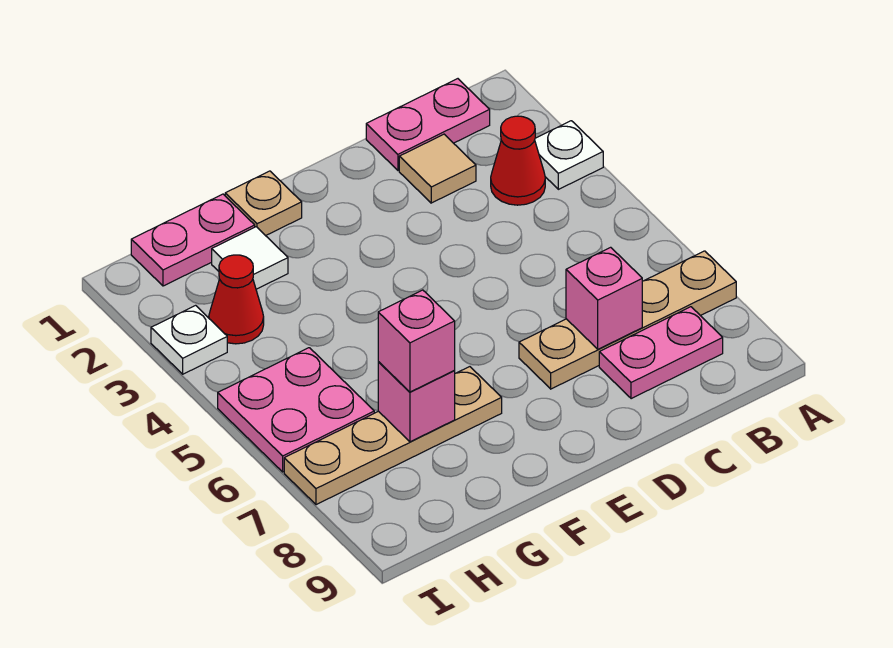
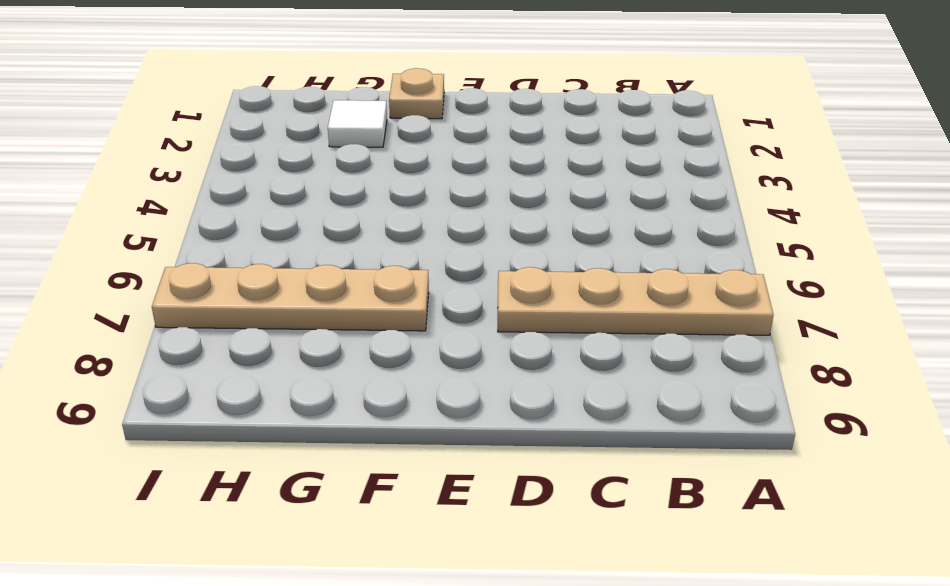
none -> white 1x1 plate [535,121,603,189]
none -> pink 1x2 plate [366,79,490,170]
none -> red 1x1 cone [491,116,545,205]

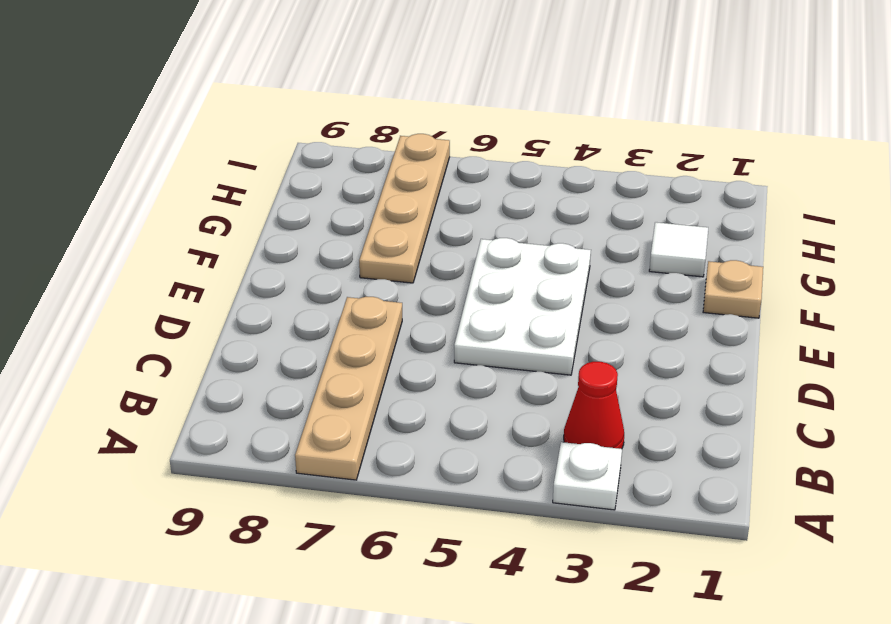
white 2x3 plate [454,238,591,375] -> none
none -> pink 1x2 plate [366,79,490,170]
none -> pink 1x2 plate [599,307,723,399]
none -> tan 1x1 tile [399,134,476,203]

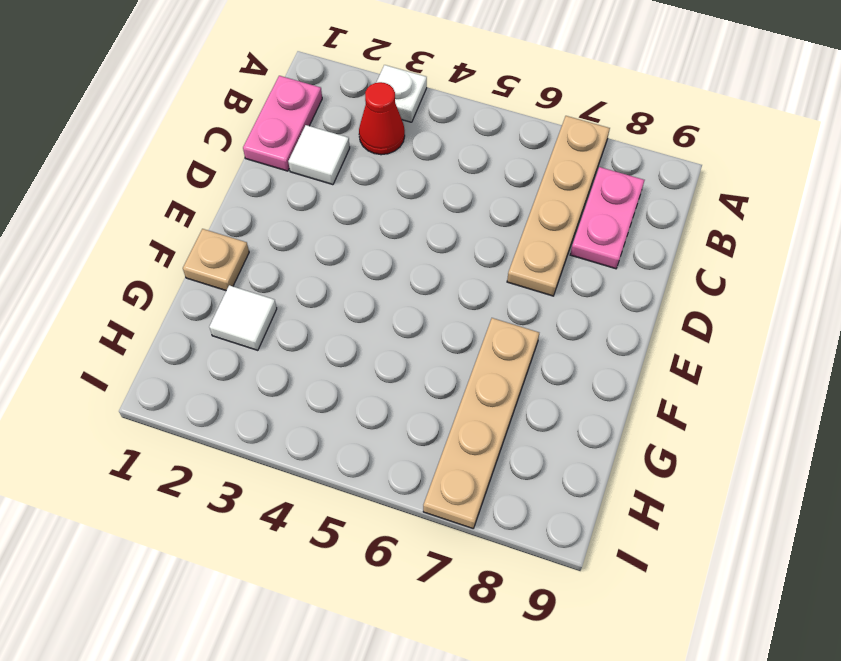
white 1x1 tile [288,125,350,185] -> tan 1x1 tile [399,134,476,203]
none -> pink 1x2 plate [131,194,255,286]
none -> red 1x1 cone [209,255,264,344]
none -> pink 2x2 plate [218,348,374,472]

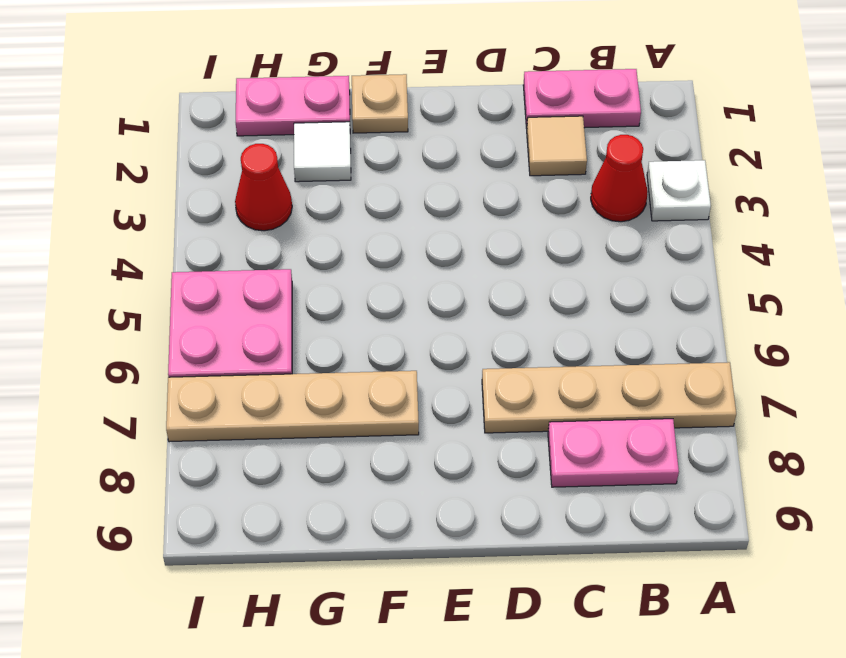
none -> white 1x1 plate [151,305,227,374]
none -> pink 1x1 brick [566,247,642,349]
none -> pink 1x1 brick [378,362,455,442]

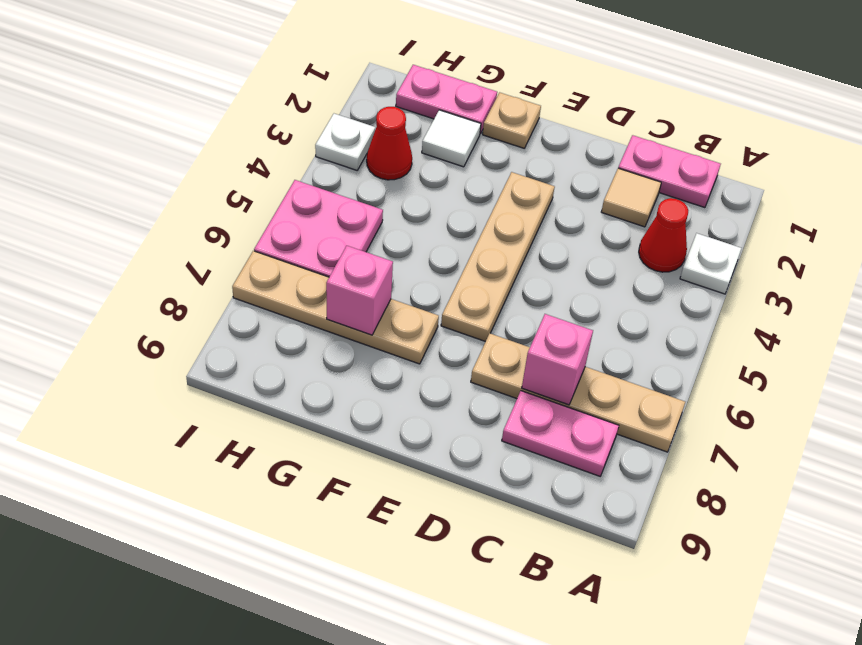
tan 1x4 plate [441,172,555,341] -> none
none -> pink 1x1 brick [378,290,455,392]

